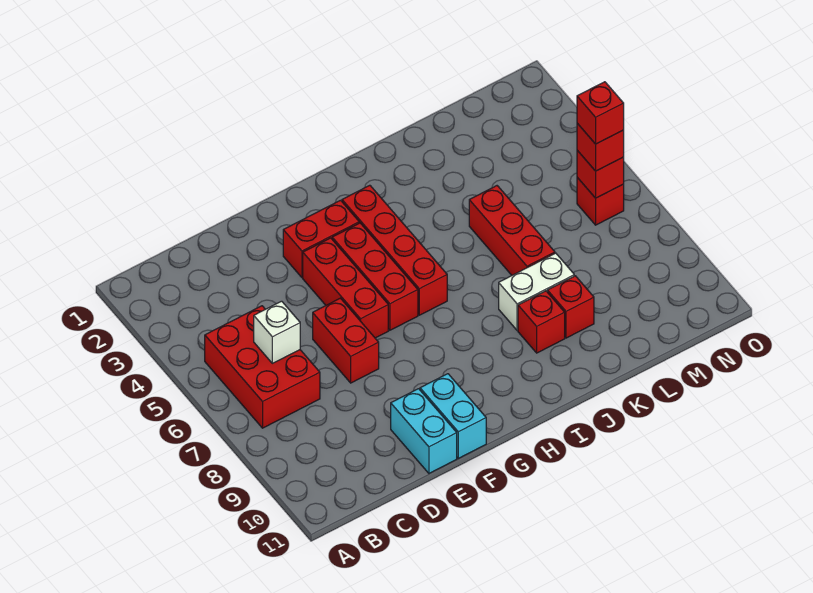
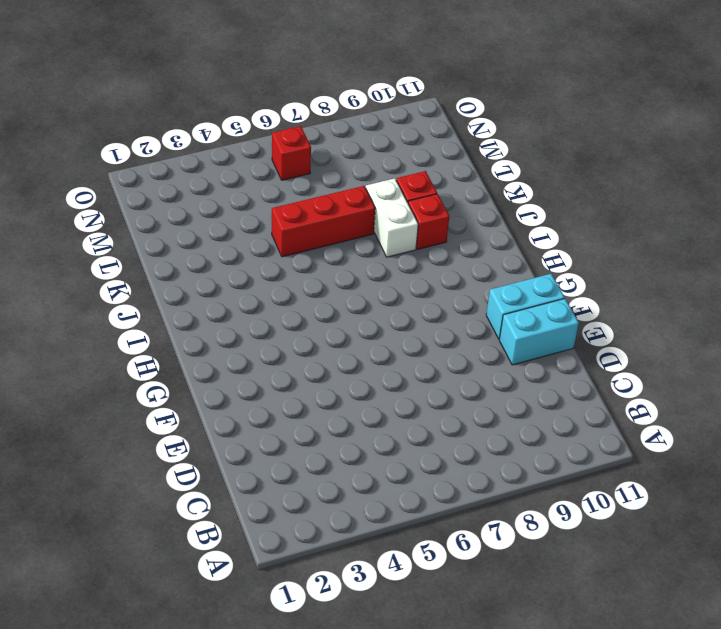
none -> red 2x3 brick [205,306,320,428]
none -> red 1x2 brick [313,298,379,383]
none -> red 1x2 brick [283,200,359,278]

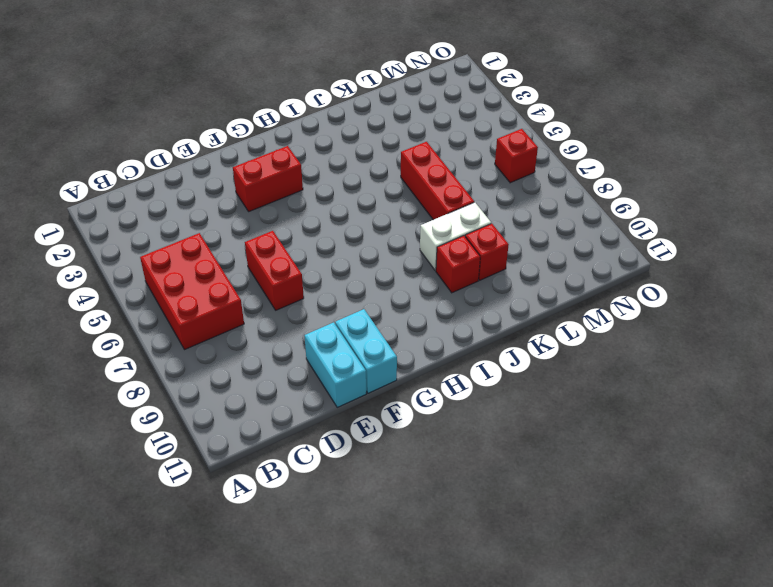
none -> red 1x3 brick [303,238,388,338]
none -> red 1x3 brick [332,223,418,330]
none -> red 1x4 brick [342,185,447,315]

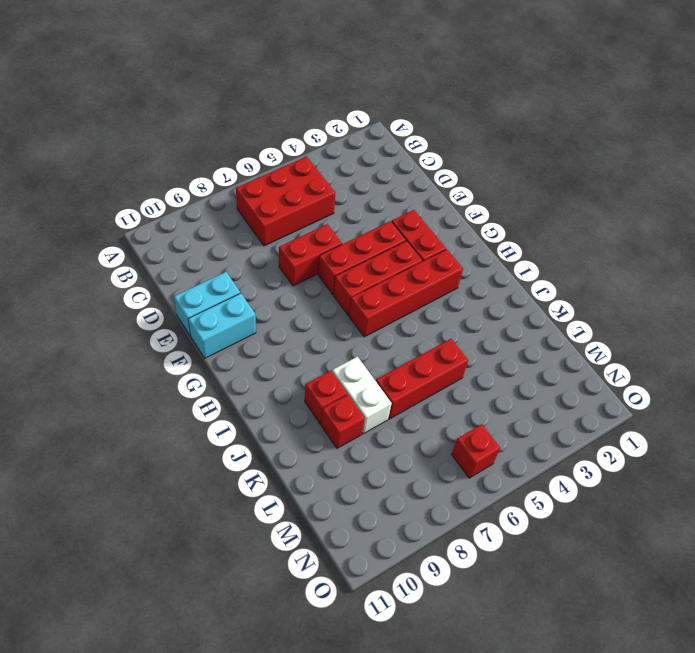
none -> white 1x1 brick [254,301,300,363]
none -> red 1x1 brick [577,150,624,198]
none -> red 1x1 brick [577,123,624,171]

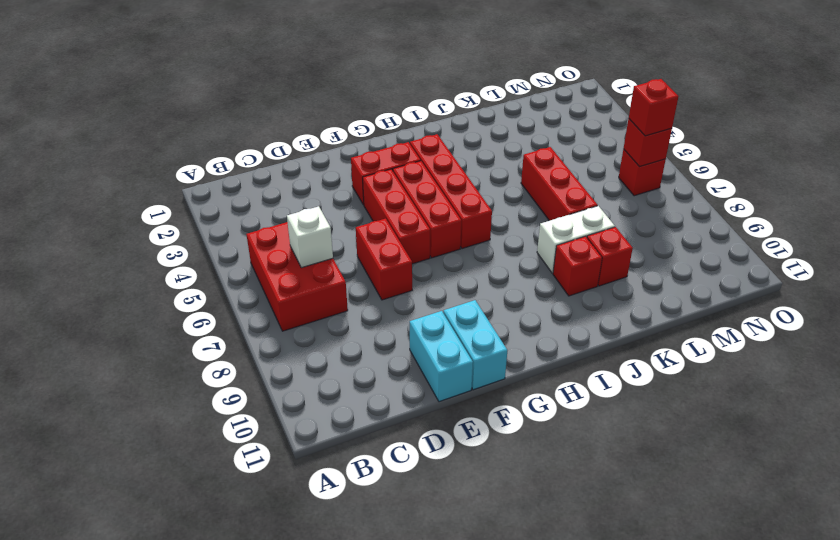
none -> red 1x1 brick [577,82,624,144]

